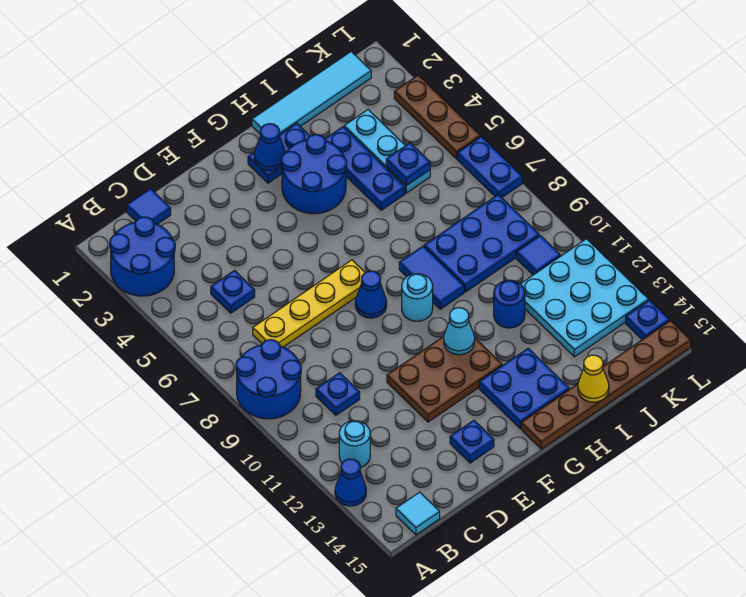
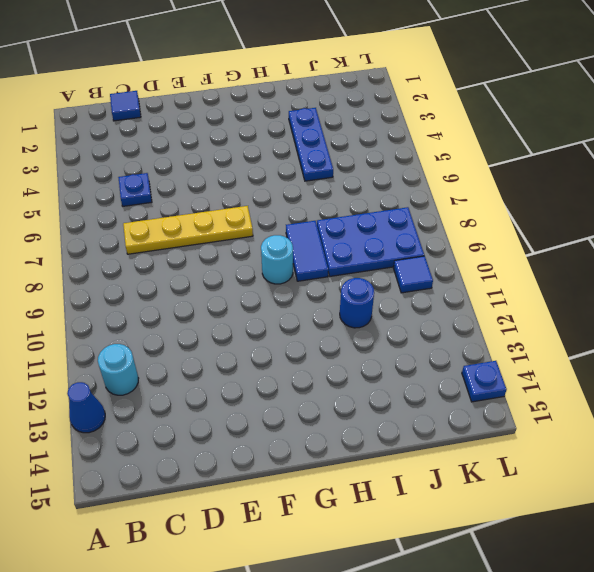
none -> blue 2x2 round brick [110,217,175,296]
none -> blue 2x2 round brick [236,340,301,419]
none -> cyan 1x1 tile [396,492,440,535]
none -> blue 1x1 plate [316,373,360,415]

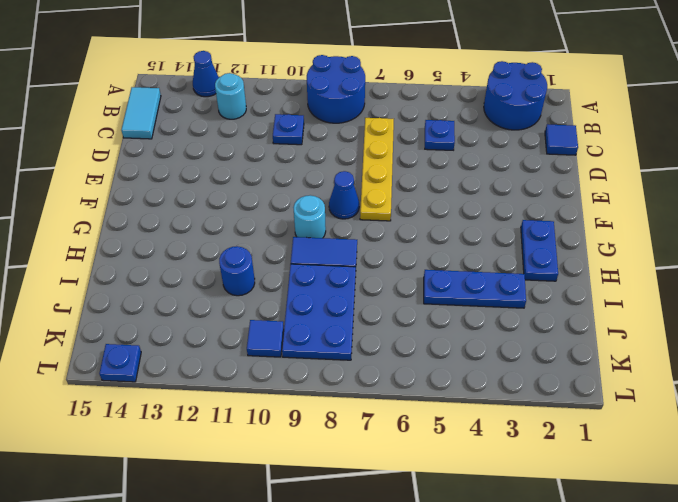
cyan 1x2 tile [121,87,161,139] -> cyan 1x1 tile [396,492,440,535]
none -> brown 2x3 plate [387,336,502,422]
none -> blue 1x1 plate [450,420,494,463]
none -> blue 2x2 round brick [281,135,347,214]
none -> blue 2x2 plate [479,348,569,429]

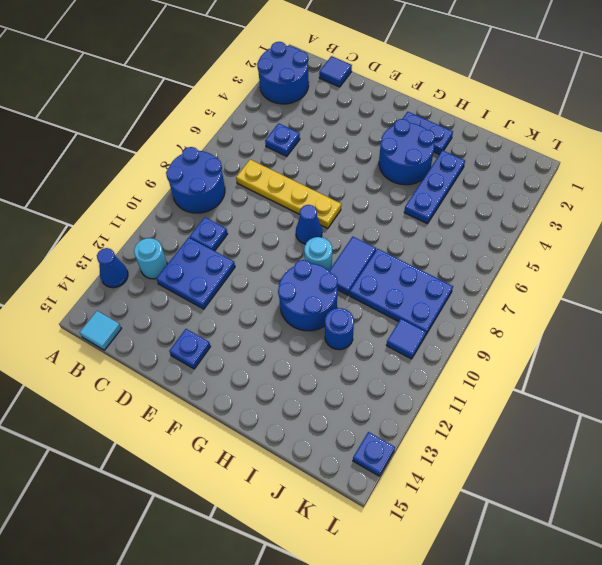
blue 2x2 plate [156,238,235,309] -> blue 2x2 plate moved to [479,348,569,429]
blue 2x2 round brick [278,260,338,331] -> brown 2x3 plate [387,336,502,422]
none -> brown 1x6 plate [521,321,691,449]
none -> cyan 1x4 tile [252,52,371,134]
none -> cyan 1x3 plate [344,110,430,193]
none -> cyan 3x3 plate [521,239,649,357]

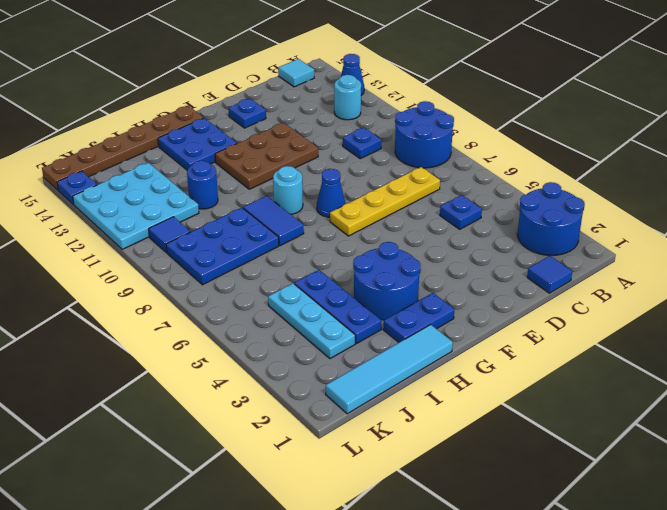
none -> brown 1x3 plate [394,75,480,159]
none -> blue 1x2 plate [457,137,522,198]
none -> blue 1x1 cone [254,124,285,171]
none -> cyan 1x1 cone [444,308,475,355]

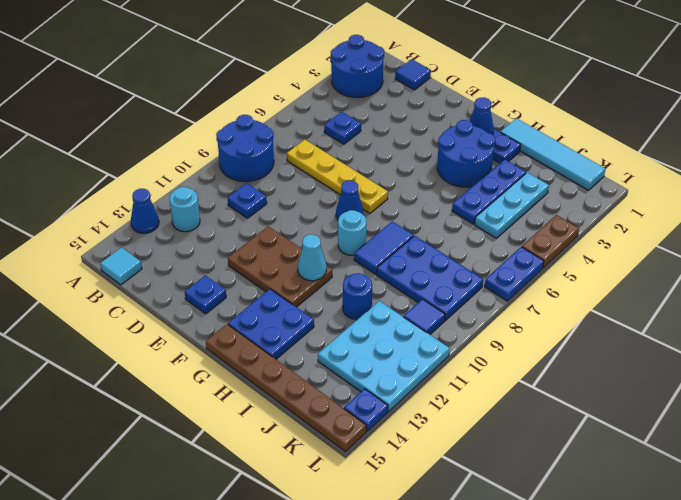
brown 1x2 plate [522,215,579,267] -> brown 1x3 plate [394,75,480,159]
none -> yellow 1x1 cone [578,355,609,402]
none -> blue 1x1 plate [386,143,430,186]

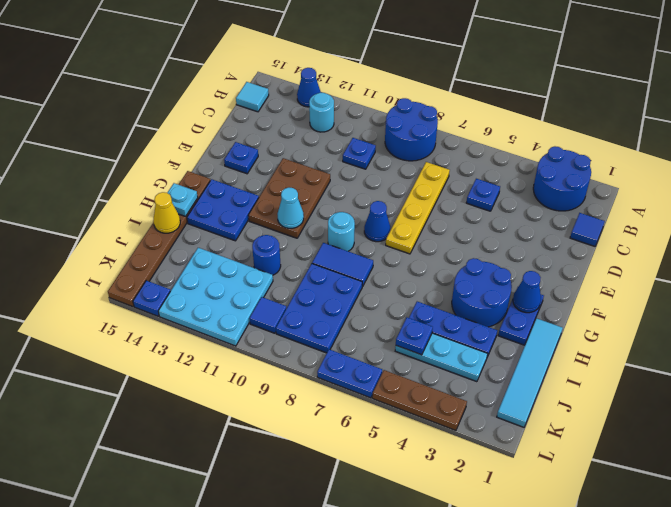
cyan 1x1 plate [167,183,198,216] -> none

